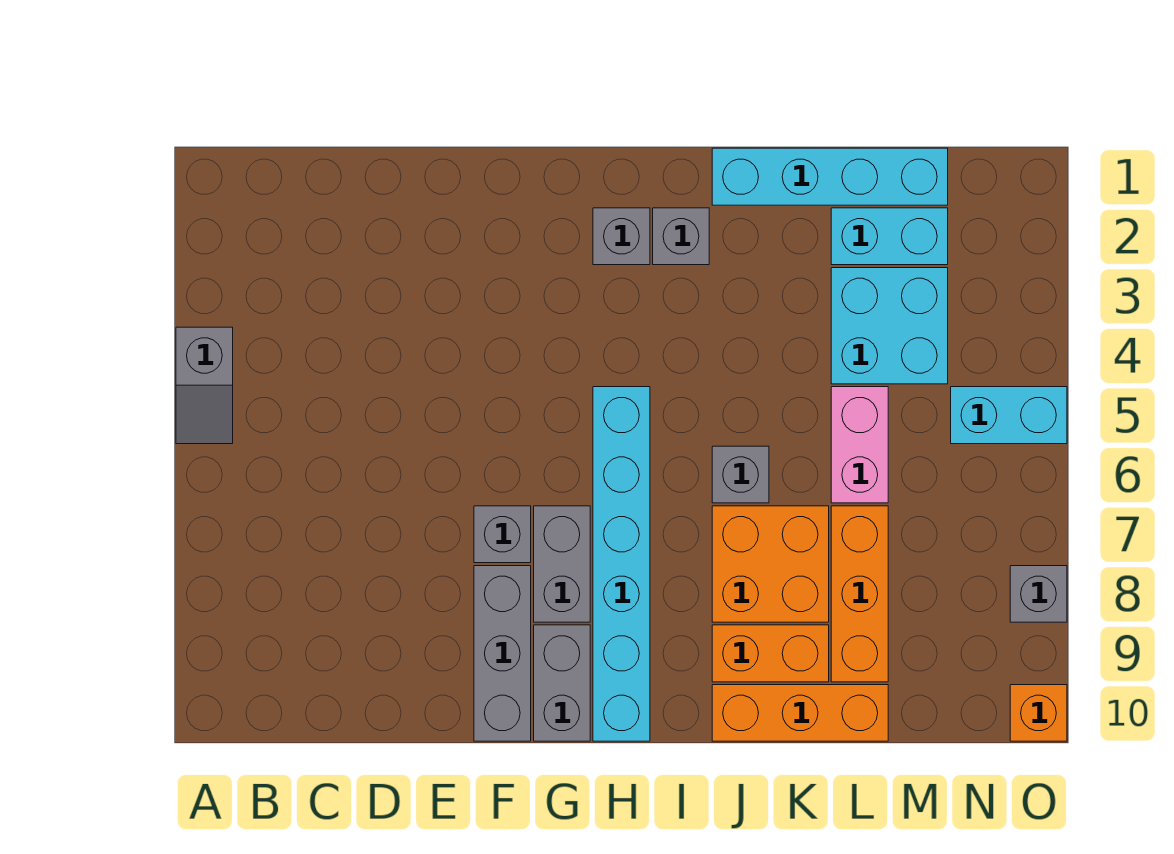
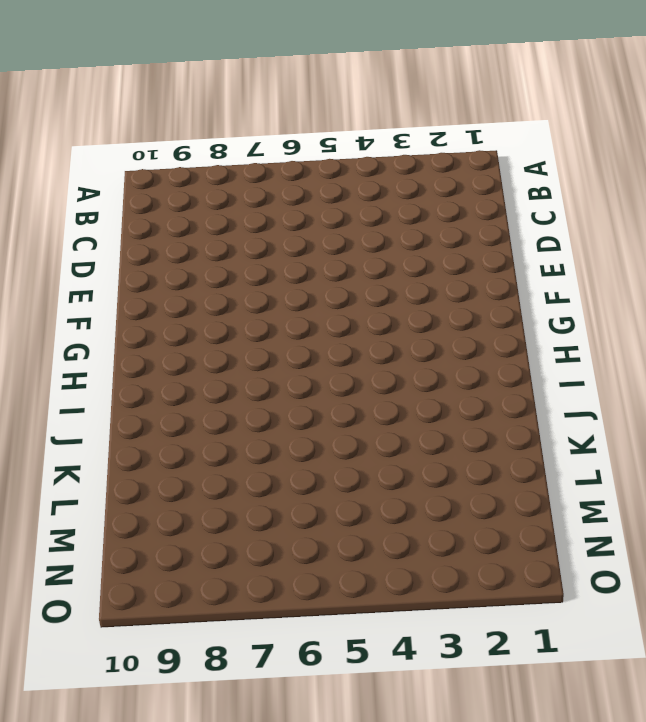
none -> grey 1x2 slope [176,327,233,444]
none -> grey 1x1 brick [474,506,531,563]
none -> grey 1x3 brick [474,566,531,741]

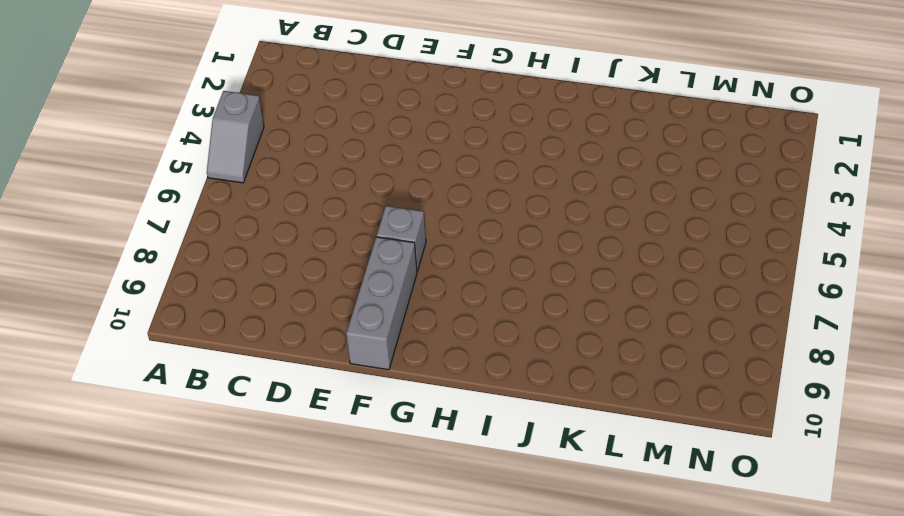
none -> grey 1x2 brick [534,506,590,622]
none -> grey 1x2 brick [534,625,590,741]
none -> grey 1x1 brick [593,208,650,265]

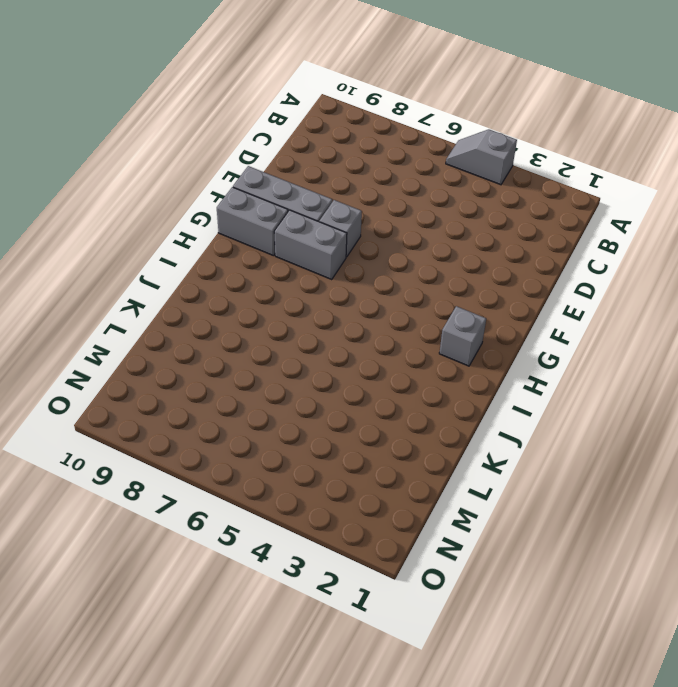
none -> cyan 1x6 brick [593,387,650,741]
none -> grey 1x1 brick [653,208,709,265]
none -> cyan 1x4 brick [712,148,948,205]

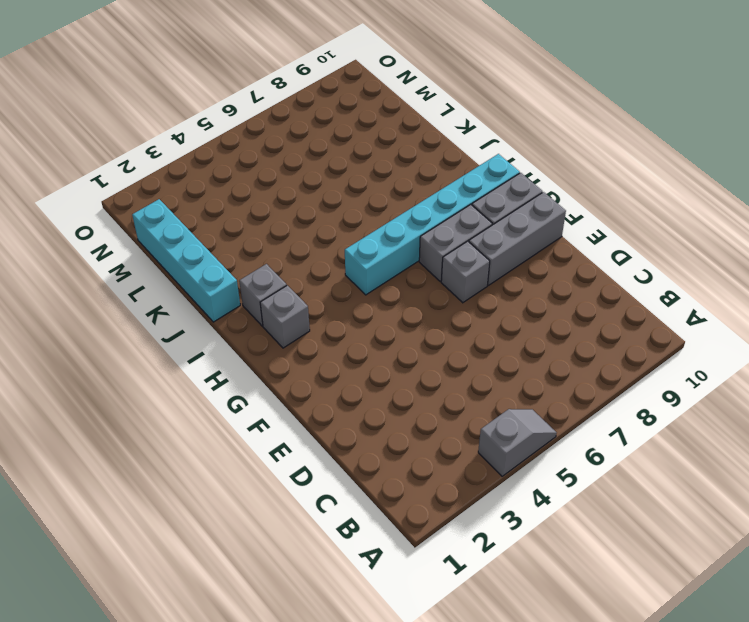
none -> grey 1x1 brick [712,446,769,503]
none -> orange 2x2 brick [712,506,829,622]
none -> orange 1x2 brick [712,625,829,682]

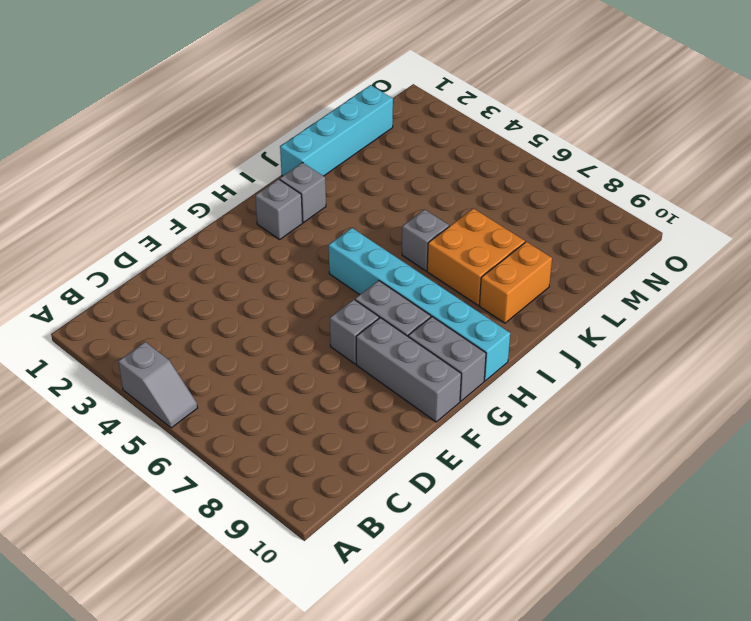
none -> orange 1x3 brick [712,685,888,741]
none -> cyan 1x2 brick [831,208,948,265]
none -> cyan 2x2 brick [831,268,948,384]

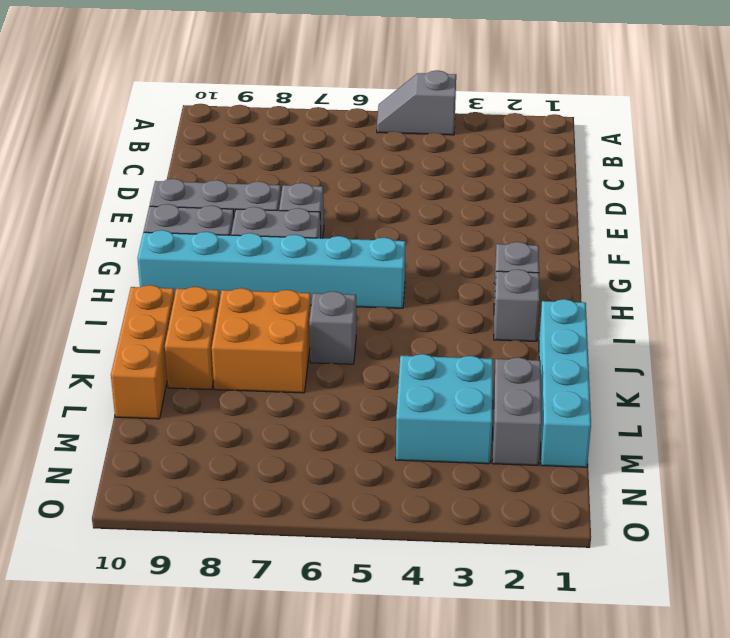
grey 1x2 brick [492,357,542,465] -> cyan 1x2 brick [831,208,948,265]
none -> pink 1x2 brick [831,387,888,503]
none -> orange 1x3 brick [831,506,888,682]
none -> cyan 1x2 brick [951,387,1067,444]

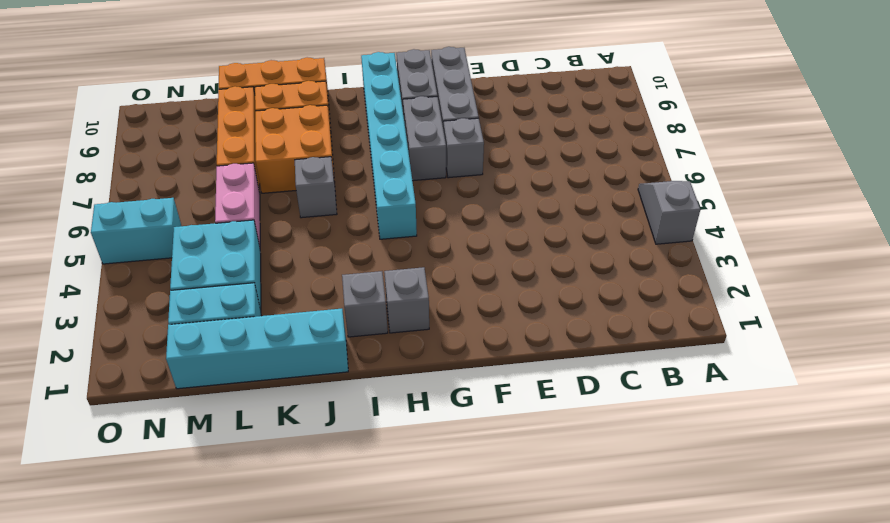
none -> grey 1x1 brick [1010,566,1067,622]
none -> orange 1x1 brick [1010,685,1067,741]

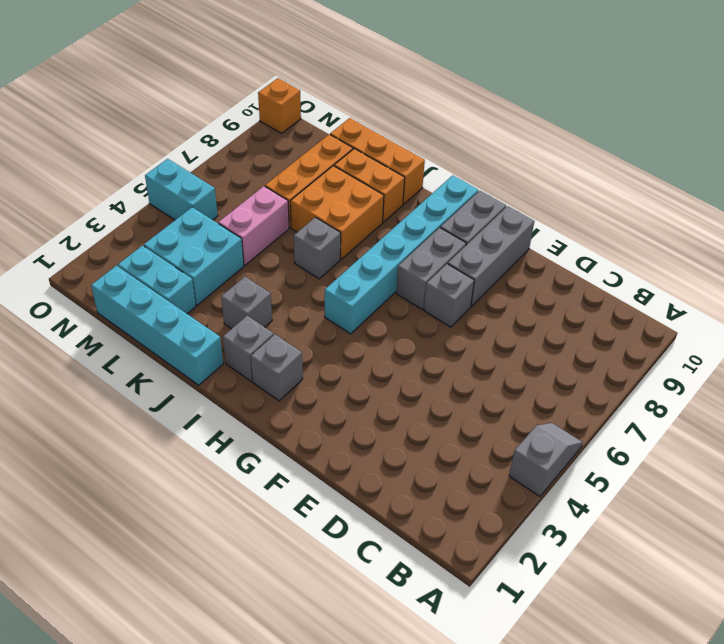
grey 1x1 brick [221,277,272,329] -> grey 1x1 brick moved to [1010,566,1067,622]

